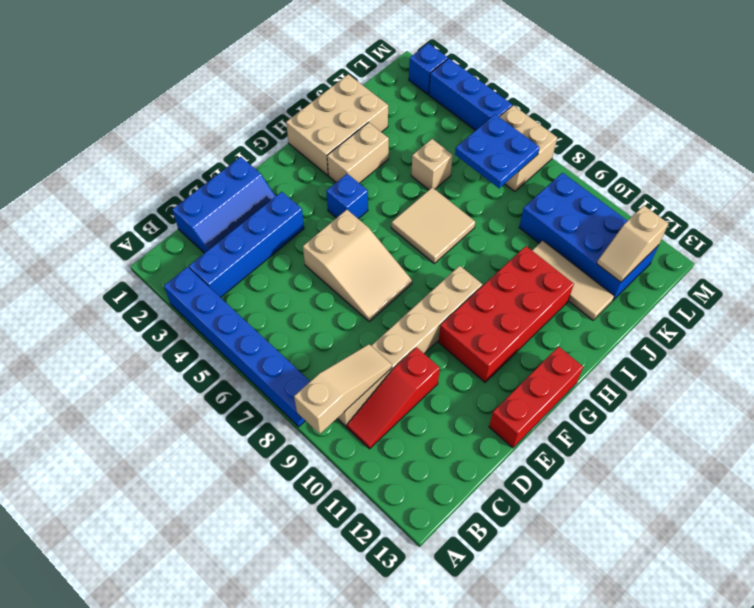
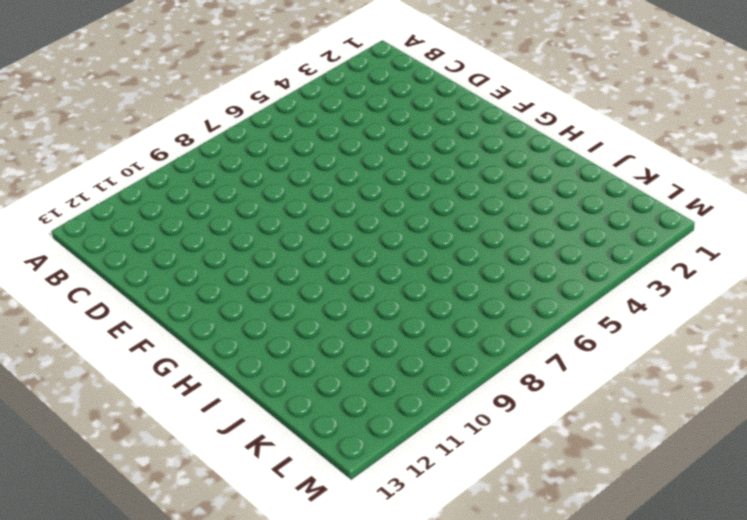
none -> blue 1x6 brick [164,267,310,427]
none -> blue 1x4 brick [189,192,304,298]
none -> tan 1x6 brick [337,266,482,426]

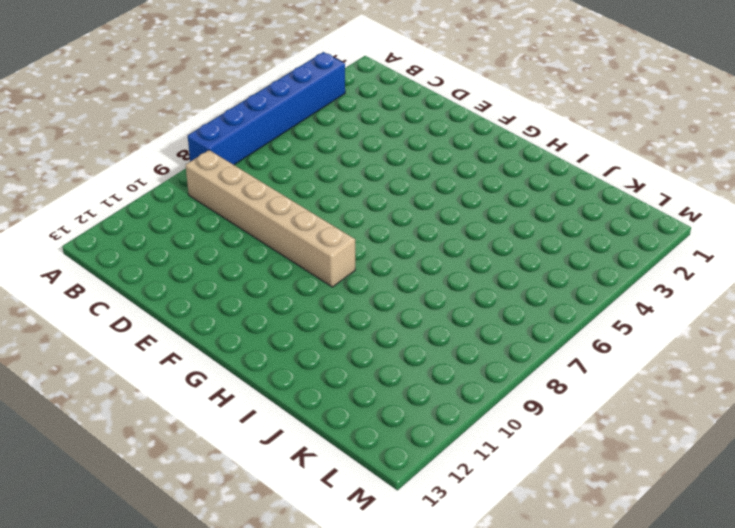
none -> blue 1x4 brick [189,192,304,298]
none -> red 1x3 slope [347,347,440,449]
none -> blue 2x3 slope [172,157,276,253]

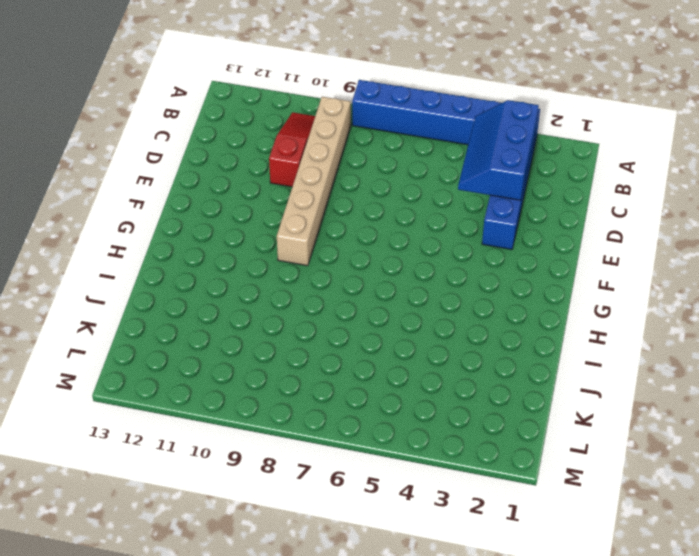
blue 2x3 slope [458,100,539,200] -> blue 2x3 slope moved to [172,157,276,253]
none -> tan 2x3 slope [303,210,412,321]
none -> red 1x3 brick [489,347,583,448]
none -> red 2x4 brick [438,246,574,382]

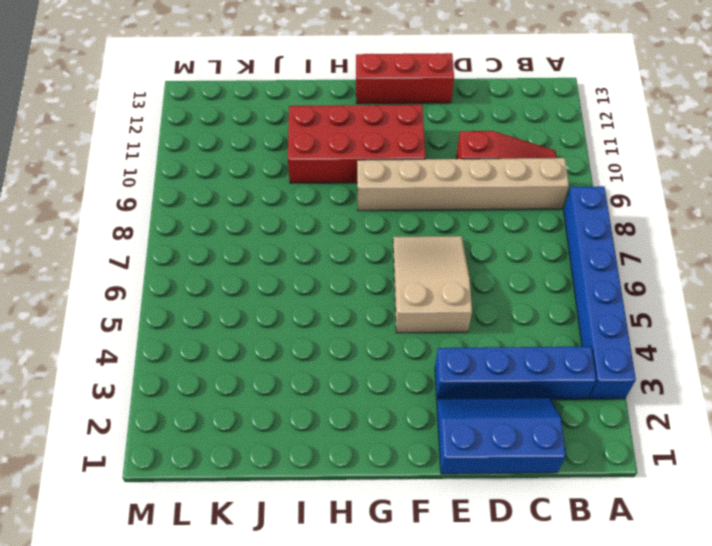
none -> blue 1x1 brick [326,174,368,219]
none -> tan 2x3 brick [286,74,388,175]
none -> tan 1x2 brick [327,122,389,183]

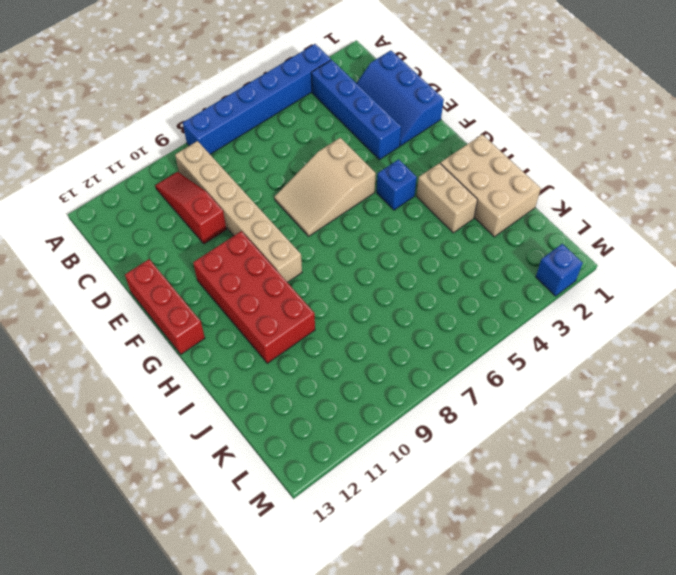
none -> tan 2x2 tile [391,187,475,263]
none -> tan 1x1 brick [411,139,453,190]
none -> tan 1x3 tile [532,241,614,320]

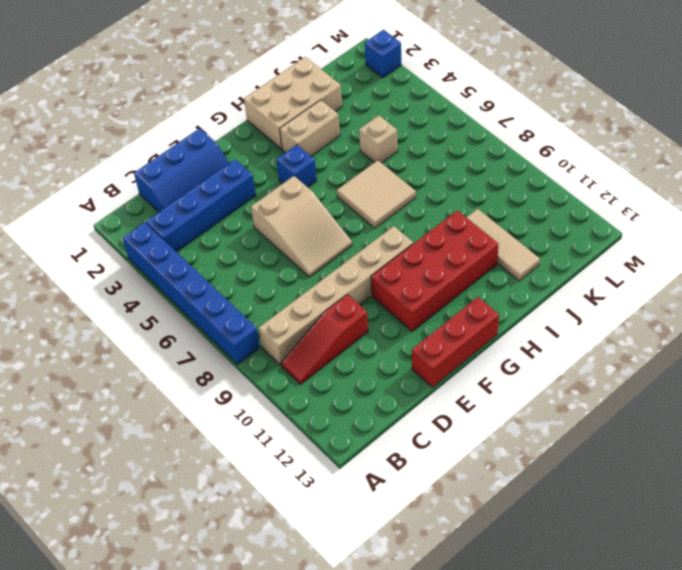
none -> blue 2x4 brick [519,173,659,300]
none -> tan 2x2 brick [500,105,557,191]
none -> blue 1x3 brick [429,59,512,131]

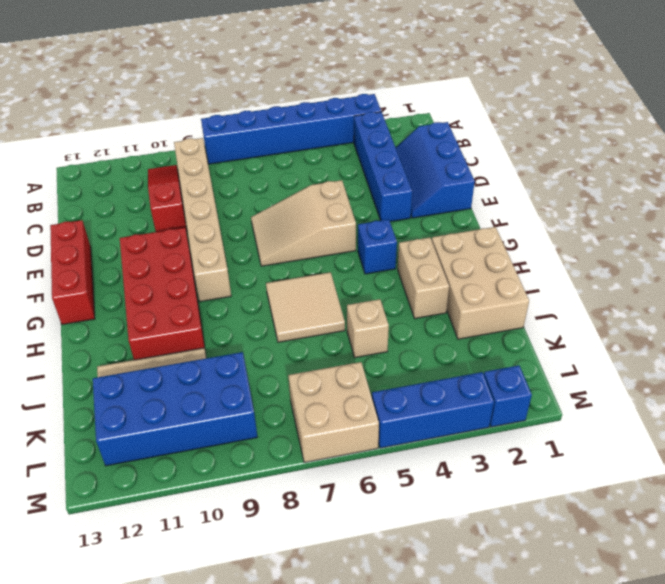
none -> tan 1x3 slope [294,344,392,434]
none -> blue 2x2 plate [455,114,540,188]
none -> tan 1x2 slope [597,206,669,282]

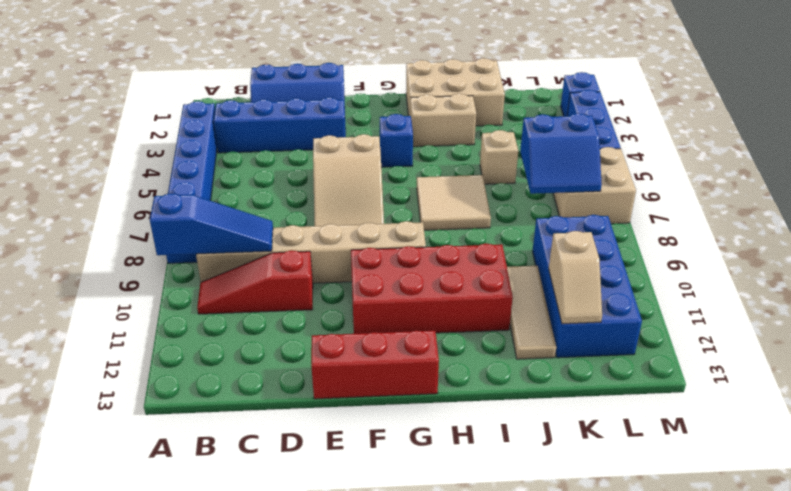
blue 1x3 slope [150,193,273,255] -> tan 1x3 slope [294,344,392,434]
blue 2x2 slope [520,113,602,194] -> blue 2x2 plate [455,114,540,188]
tan 1x2 slope [549,231,602,324] -> tan 1x2 slope turned to [597,206,669,282]

